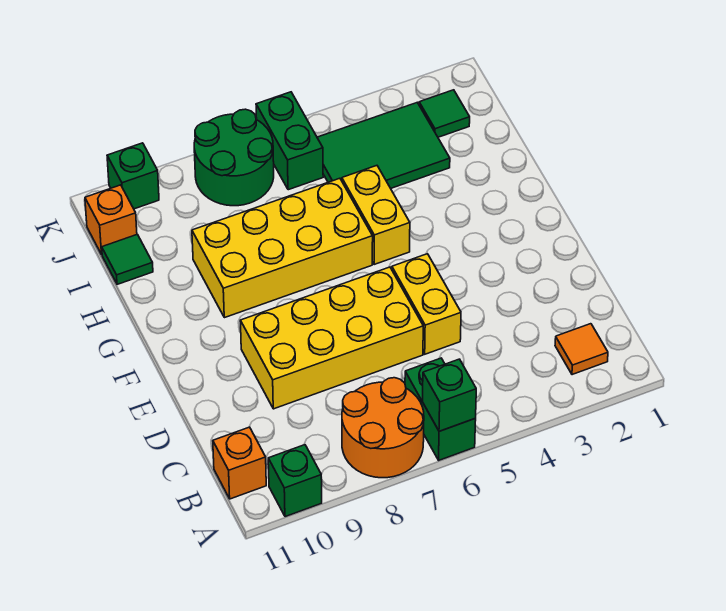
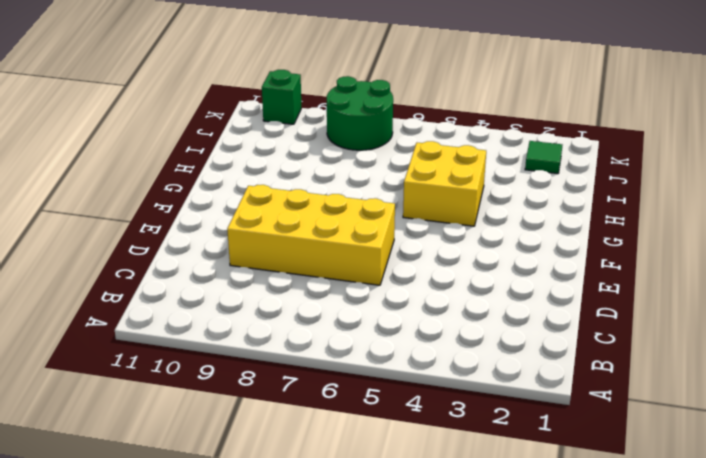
yellow 2x2 brick [403,141,486,226] -> yellow 1x2 brick [342,166,410,264]
none -> green 1x2 brick [405,358,476,460]
none -> orange 2x2 round brick [342,378,424,478]
none -> green 1x1 brick [268,445,322,517]

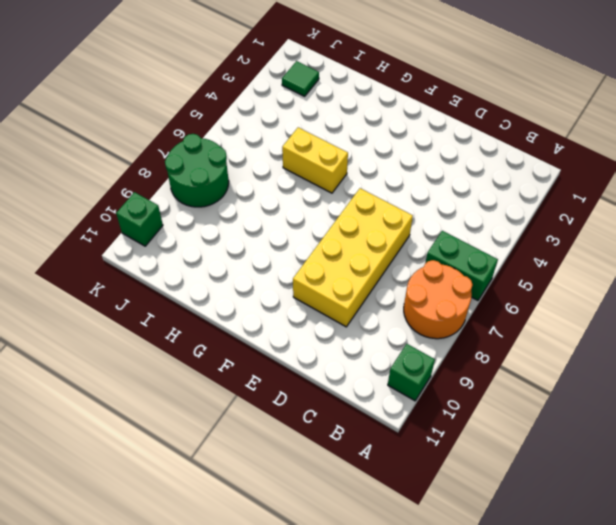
none -> orange 1x1 tile [555,324,608,375]
none -> orange 1x1 brick [213,427,266,499]
none -> yellow 1x2 brick [392,254,461,354]

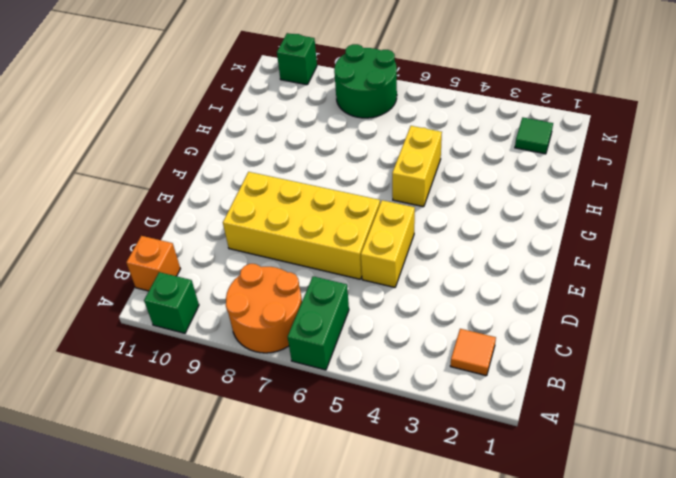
none -> yellow 2x4 brick [192,178,373,318]
none -> green 2x3 tile [317,103,450,188]
none -> green 1x1 tile [102,234,153,284]

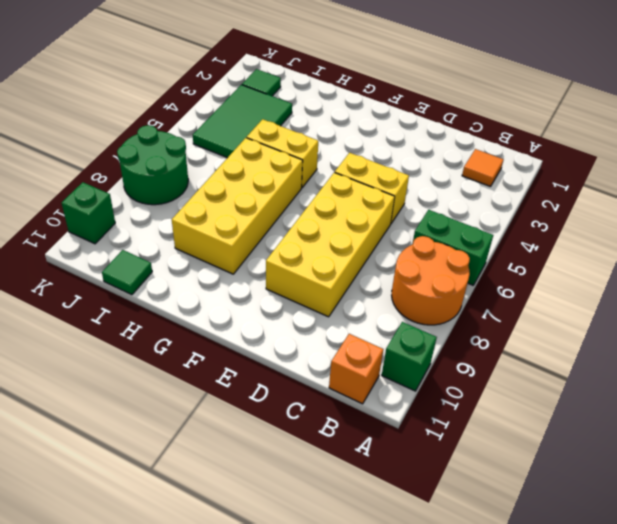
none -> green 1x2 brick [256,92,323,190]
none -> orange 1x1 brick [85,185,137,255]
none -> green 1x1 brick [423,359,476,431]

